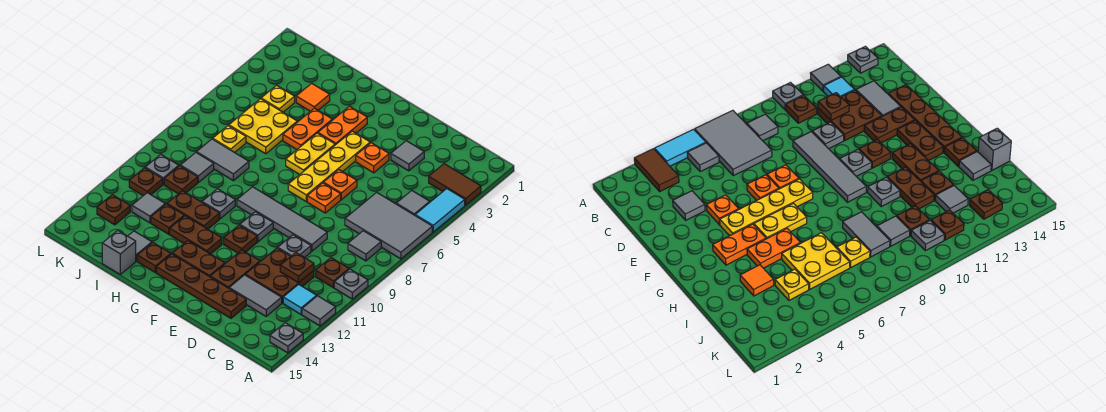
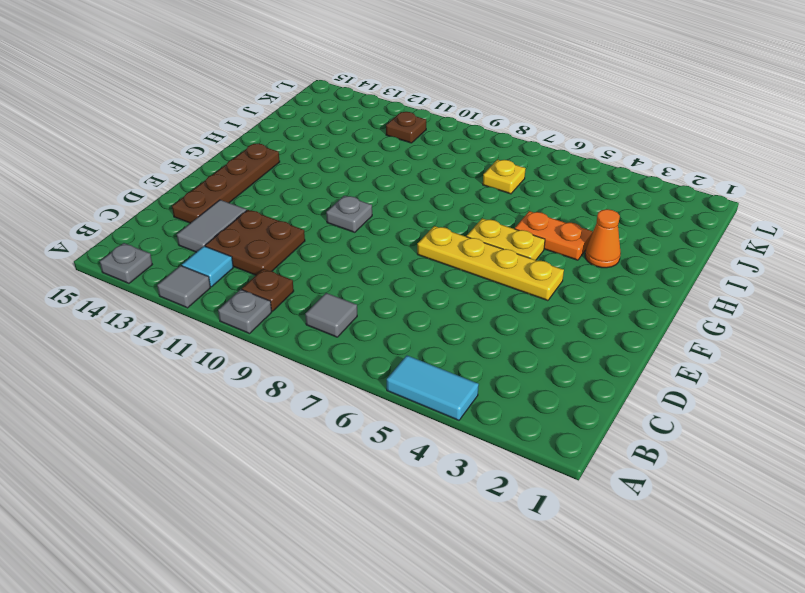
orange 1x1 cone [585,209,621,268] -> none
none -> brown 1x2 tile [429,164,481,205]
none -> grey 2x3 tile [345,192,432,259]
none -> grey 1x1 tile [396,191,430,215]
none -> grey 1x1 tile [391,141,424,171]

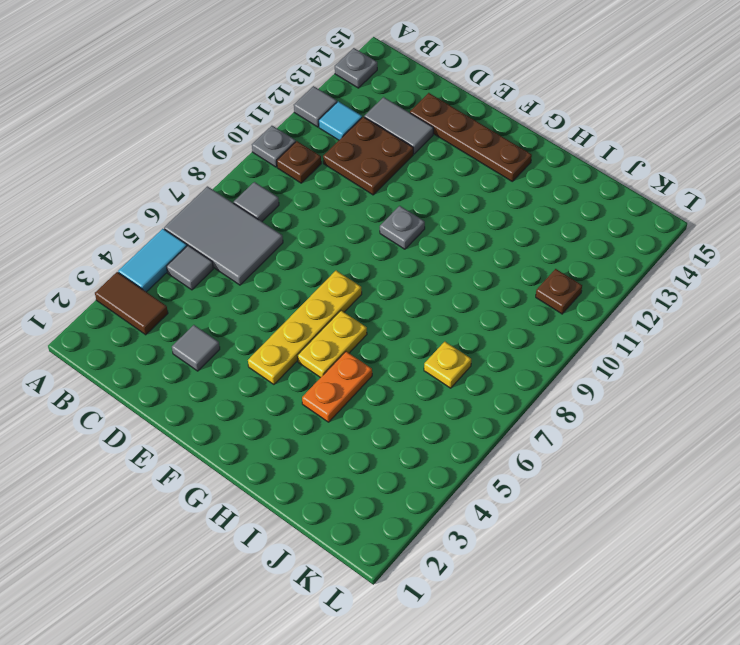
none -> grey 1x4 tile [237,187,327,251]
none -> grey 1x1 plate [278,235,311,258]
none -> orange 1x1 plate [356,143,389,173]
none -> orange 1x1 plate [323,170,357,200]

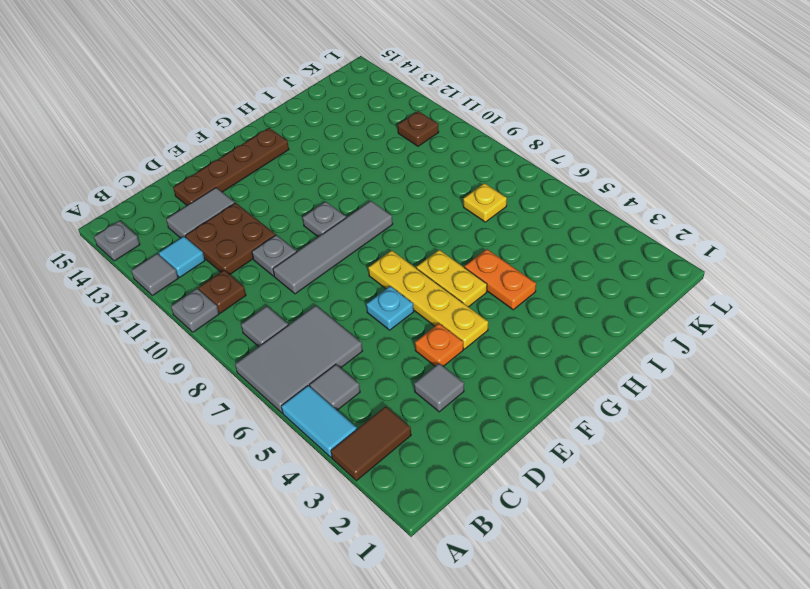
cyan 1x1 plate [366,286,414,330] -> orange 1x1 plate [323,170,357,200]
none -> orange 1x1 plate [307,183,341,213]
none -> brown 1x2 plate [210,250,260,288]
none -> brown 1x1 plate [224,225,257,253]
none -> brown 1x2 plate [173,241,225,277]

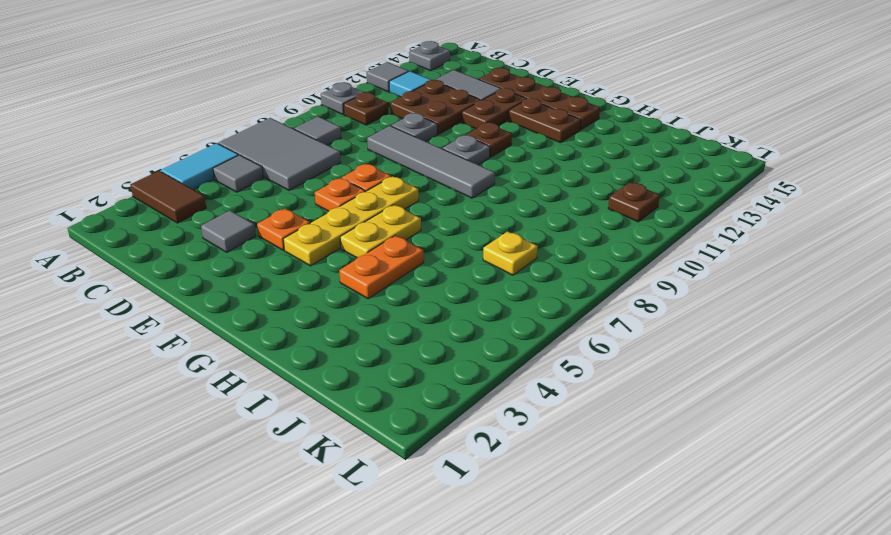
none -> orange 1x2 plate [318,106,367,145]
none -> brown 1x2 plate [170,216,222,254]
none -> grey 1x1 plate [202,189,235,219]
none -> brown 1x2 plate [167,191,219,229]

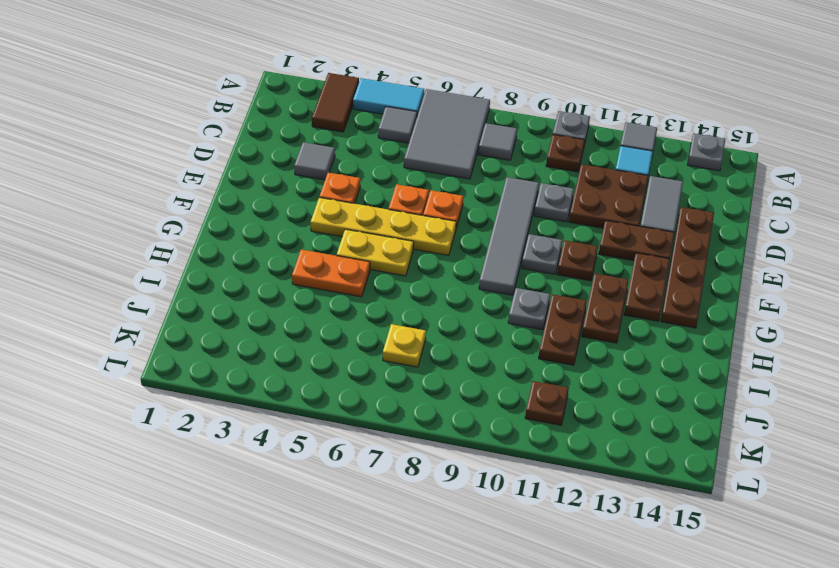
none -> orange 1x2 plate [318,106,367,145]
none -> brown 1x1 plate [137,243,171,273]
none -> orange 1x1 tile [296,83,330,111]
none -> yellow 2x2 plate [229,99,297,154]

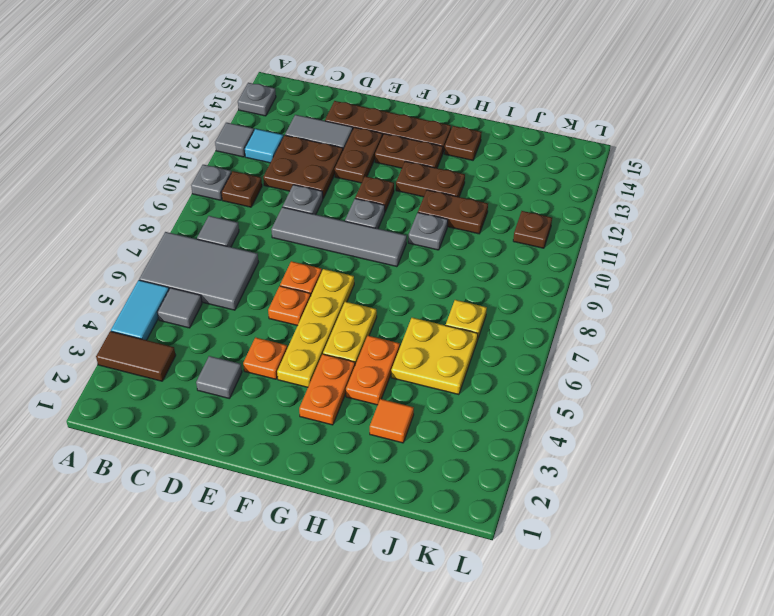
none -> grey 1x2 tile [197,139,249,181]
none -> brown 1x1 plate [151,204,184,234]
none -> grey 1x1 tile [128,231,152,261]
none -> grey 1x1 brick [102,230,136,274]

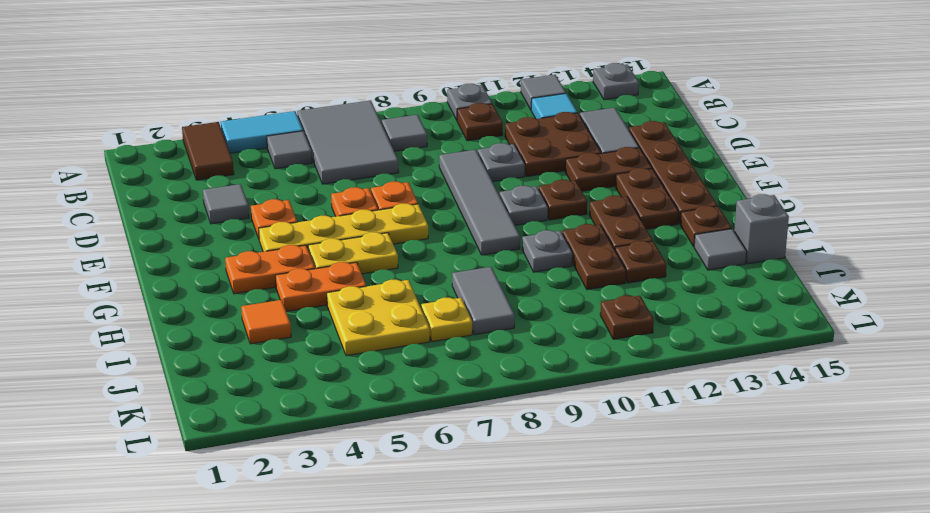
none -> yellow 1x1 plate [261,85,295,112]
none -> grey 1x1 tile [180,153,214,182]
none -> brown 1x1 plate [164,166,198,194]
none -> grey 1x1 tile [132,193,165,223]

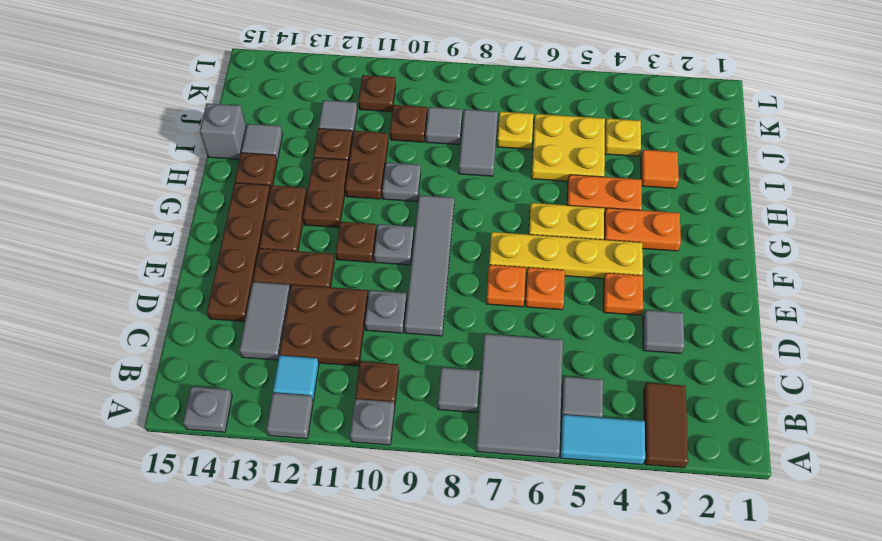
none -> grey 1x1 plate [145,154,179,184]
none -> brown 1x1 plate [97,195,130,225]
none -> brown 1x1 plate [280,253,314,283]

